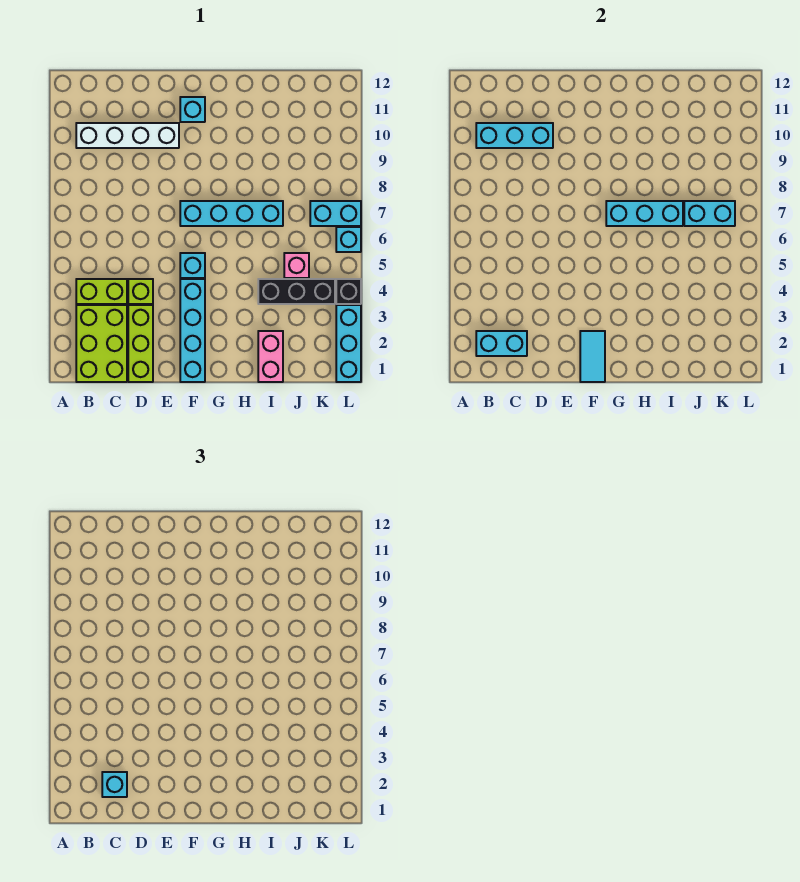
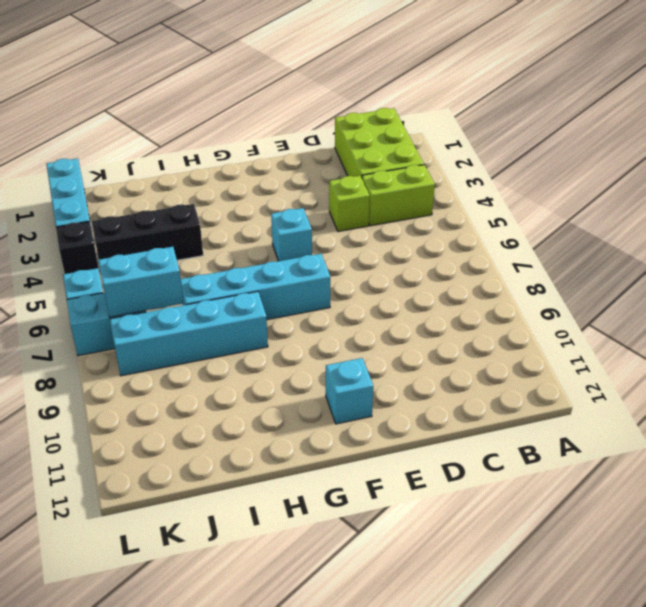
cyan 1x4 brick [110,291,268,376] -> cyan 1x4 brick turned to [180,279,205,382]
none -> white 1x4 brick [76,123,179,148]
none -> lime 1x3 brick [128,305,153,382]
none -> pink 1x2 brick [258,331,283,382]

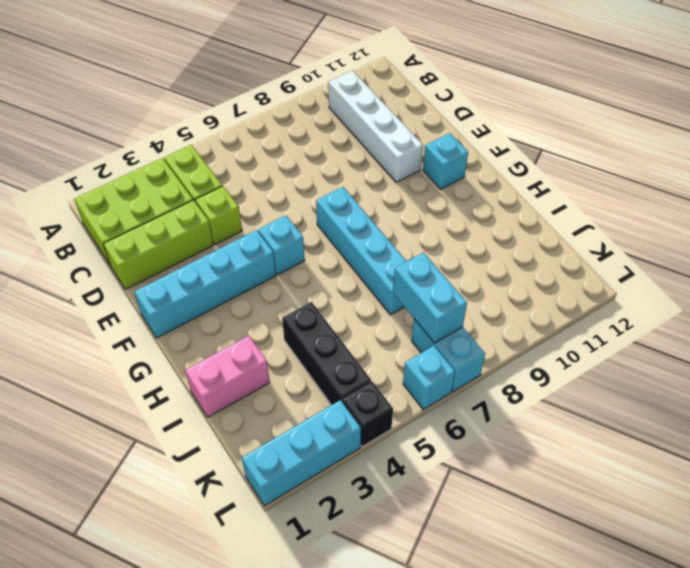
none -> pink 1x1 brick [284,253,309,278]
none -> cyan 1x2 brick [476,331,527,356]
none -> cyan 1x3 brick [476,123,553,148]

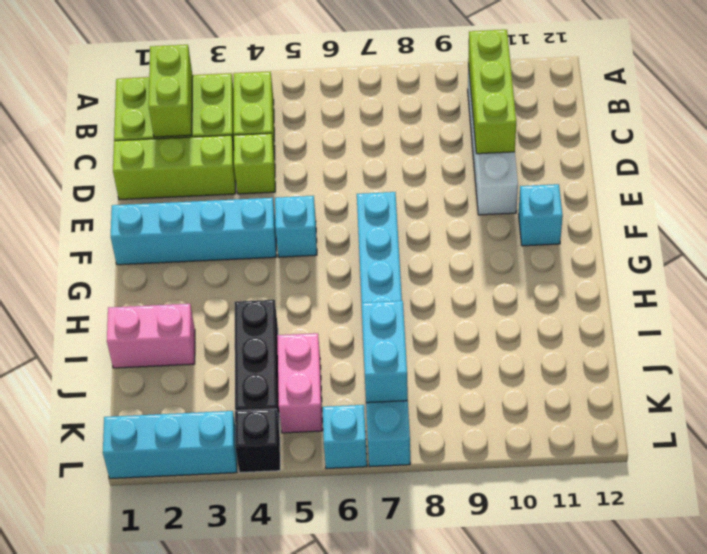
lime 1x2 brick [149,45,193,137] -> cyan 1x2 brick [476,331,527,356]
lime 1x3 brick [468,30,516,154] -> cyan 1x3 brick [476,123,553,148]
pink 1x2 brick [277,333,323,433] -> pink 1x1 brick [284,253,309,278]
none -> cyan 1x2 tile [580,331,605,382]
none -> cyan 1x3 brick [606,201,683,226]
none -> cyan 1x1 brick [102,772,127,797]

